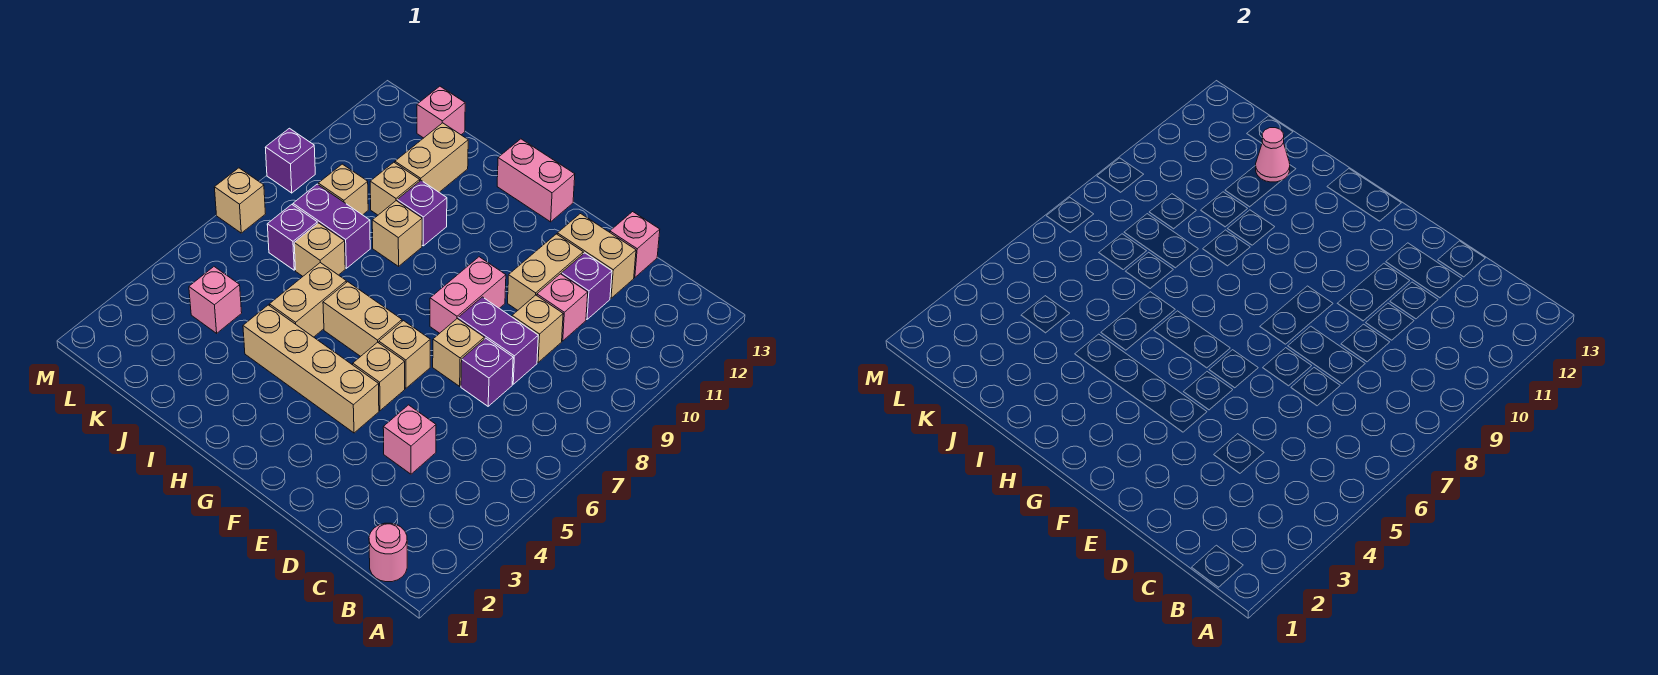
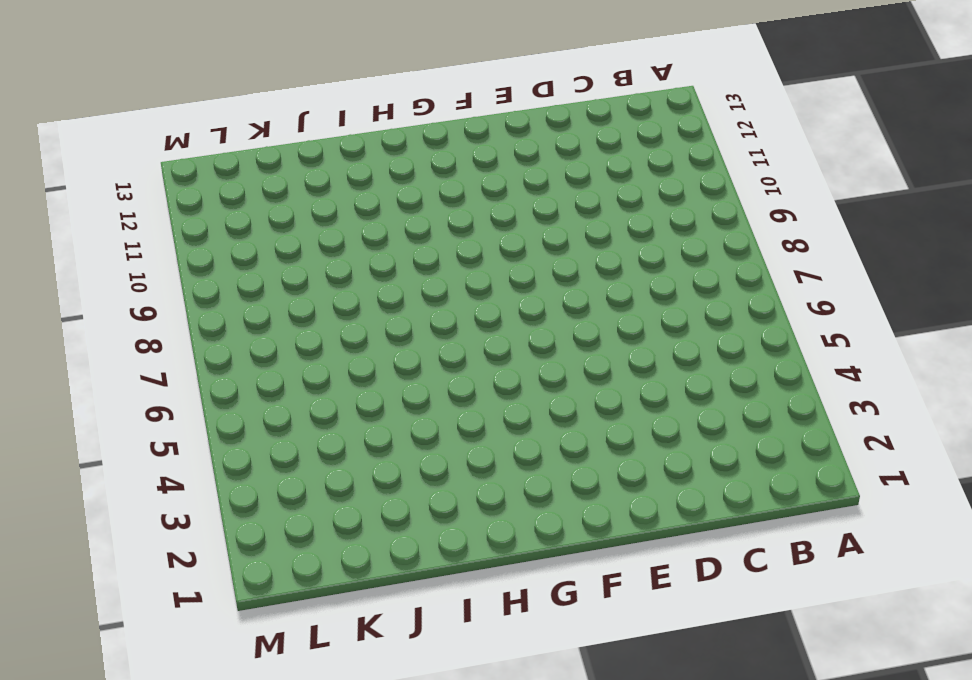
none -> pink 1x1 round brick [369,523,407,582]
none -> pink 1x1 brick [383,405,436,474]
none -> purple 1x1 brick [461,338,513,406]
none -> purple 1x2 brick [458,297,538,384]

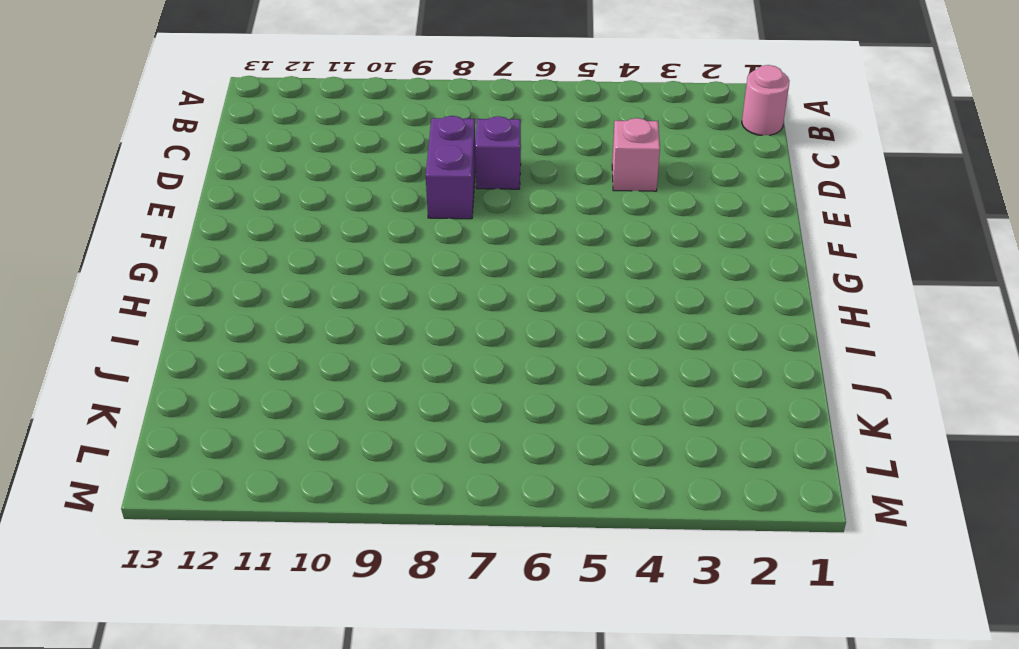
none -> tan 1x1 brick [512,295,563,362]
none -> pink 1x1 brick [537,274,588,341]
none -> purple 1x1 brick [562,253,612,319]
none -> tan 1x2 brick [557,214,636,298]

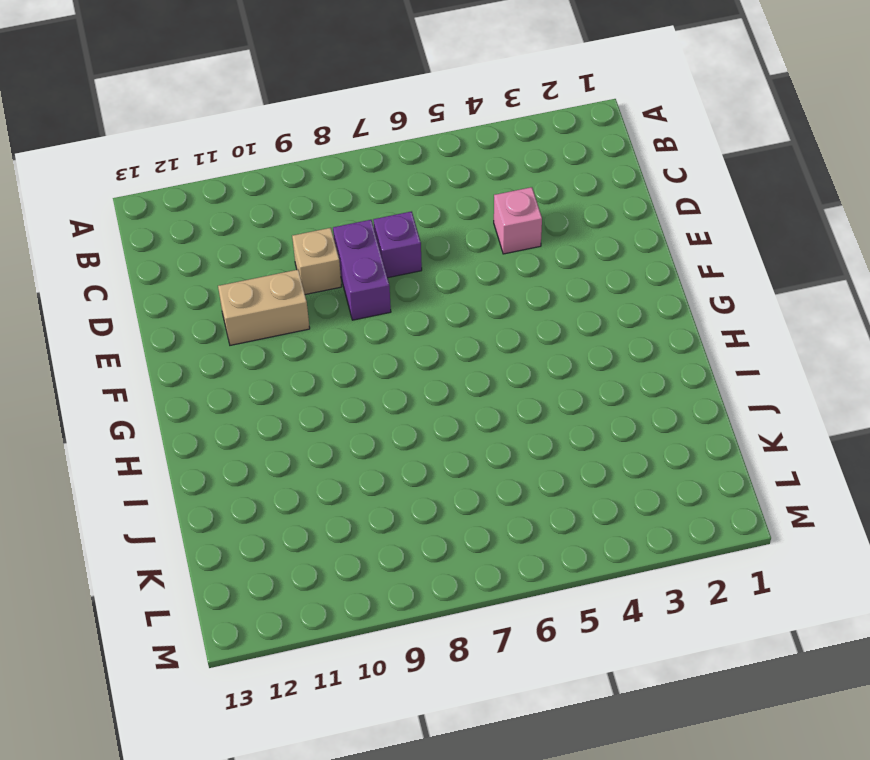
none -> pink 1x1 round brick [369,523,407,582]
none -> pink 1x1 brick [537,274,588,341]
none -> purple 1x1 brick [562,253,612,319]
none -> tan 1x2 brick [557,214,636,298]

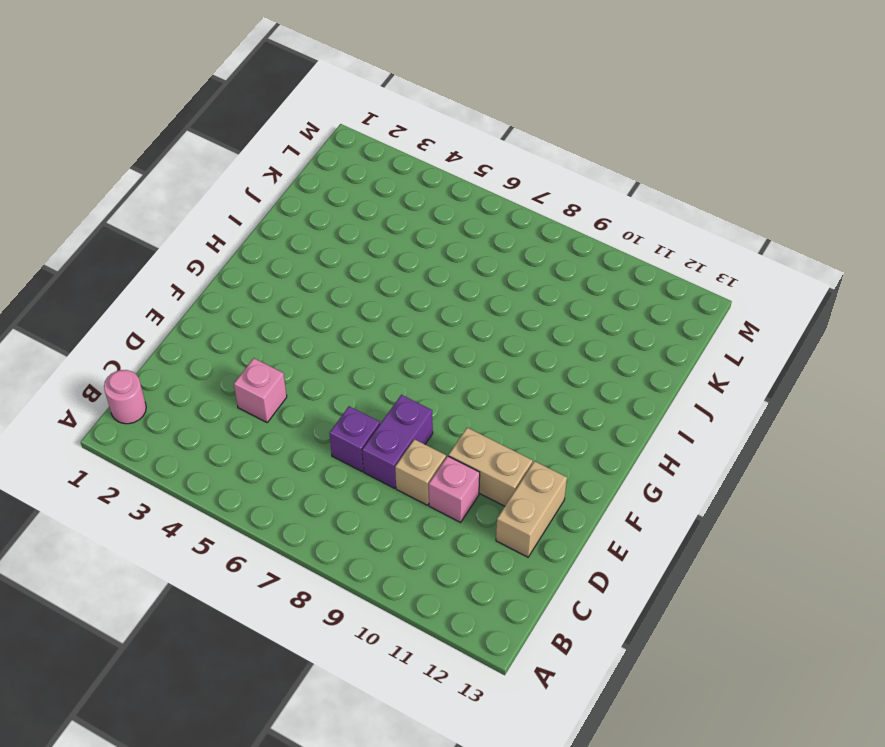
none -> purple 1x1 brick [562,253,612,319]
none -> pink 1x1 brick [610,212,660,278]
none -> tan 1x1 brick [433,319,484,386]
none -> tan 1x4 brick [243,305,379,433]

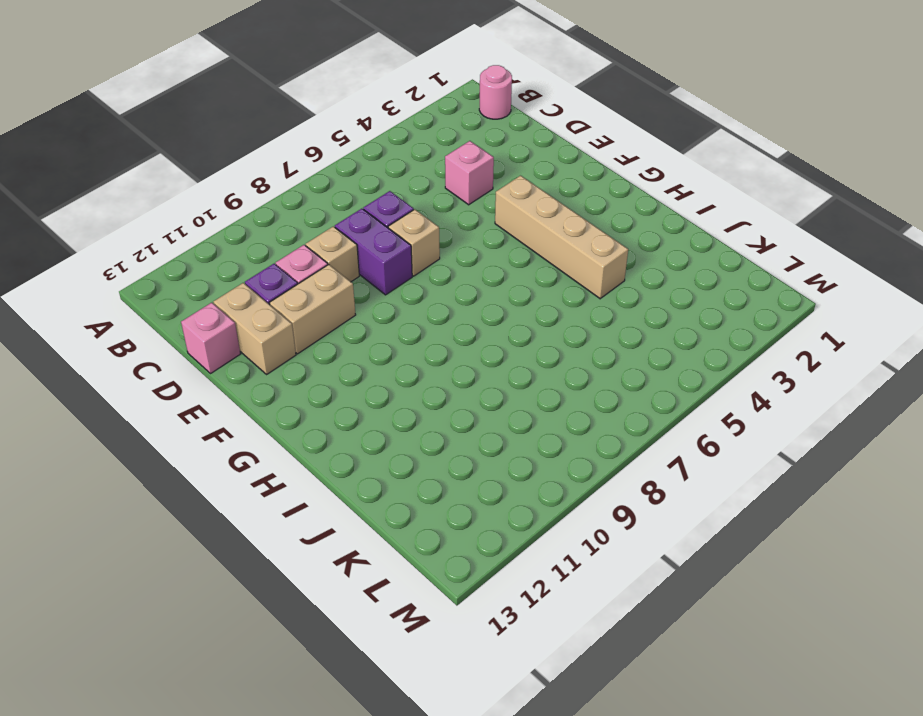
none -> tan 1x1 brick [353,342,405,411]
none -> tan 1x1 brick [379,321,430,388]
none -> pink 1x2 brick [430,257,506,333]
none -> tan 1x2 brick [323,282,402,356]

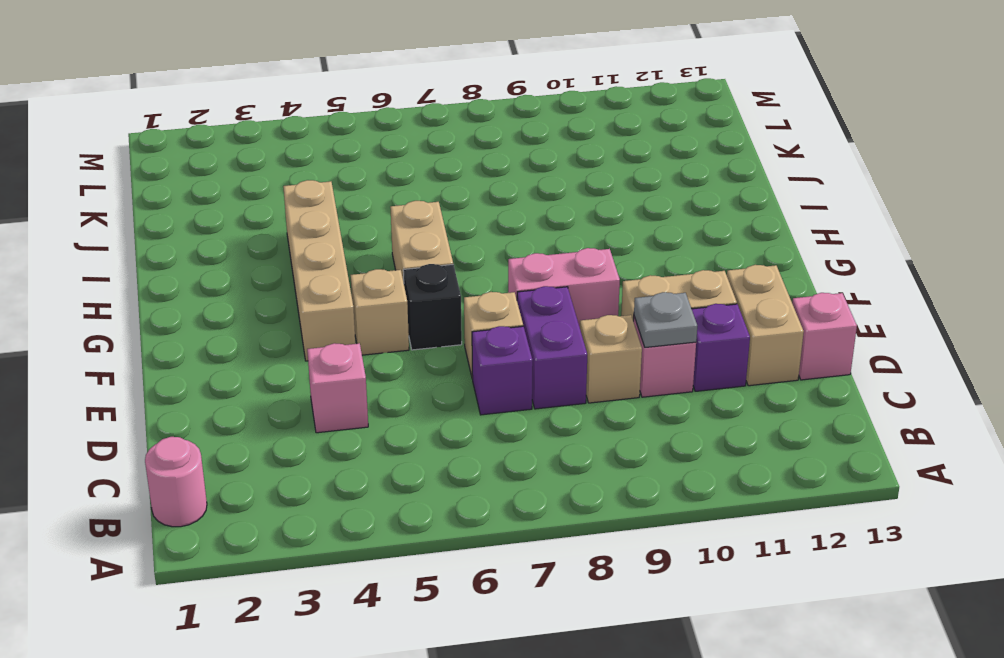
grey 1x1 plate [634,292,697,348] -> none
black 1x1 brick [403,264,462,350] -> tan 1x1 brick [379,321,430,388]
none -> pink 1x2 brick [497,139,575,222]
none -> tan 1x2 brick [270,263,346,337]
none -> tan 1x1 brick [372,201,422,266]
none -> purple 1x1 brick [397,181,447,246]

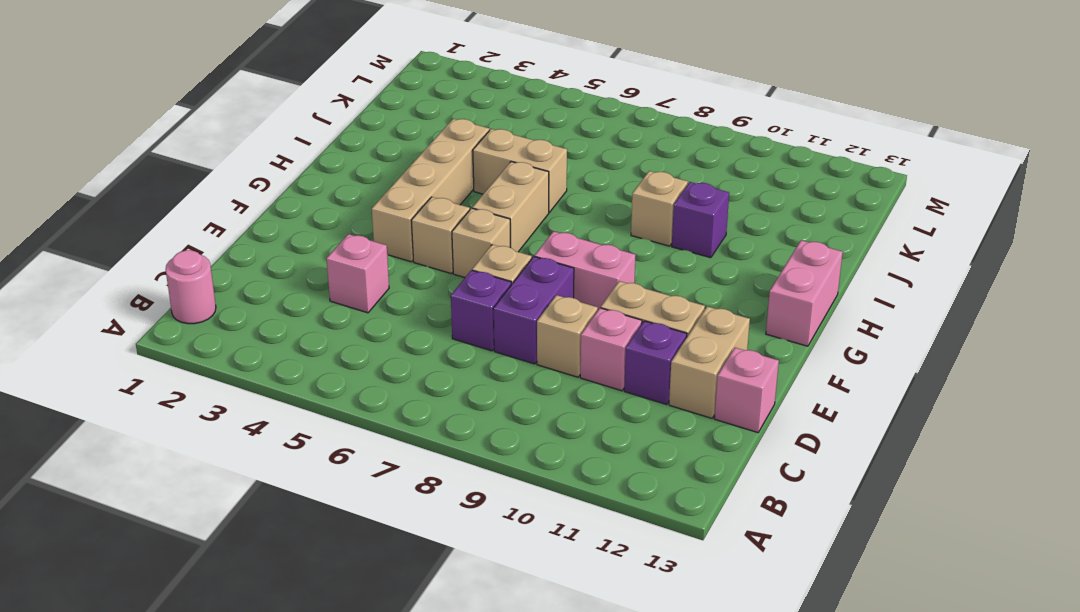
none -> tan 1x1 brick [294,223,345,276]
none -> purple 1x2 brick [293,184,370,268]
none -> tan 1x1 brick [370,162,420,215]
none -> tan 1x2 brick [395,123,468,192]

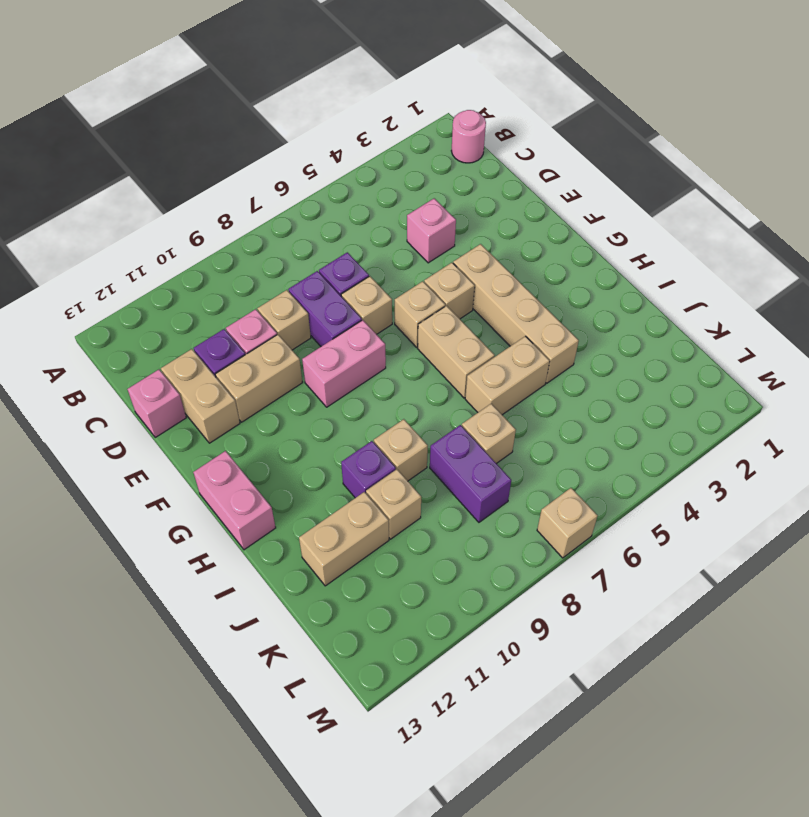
none -> pink 1x1 brick [189,267,242,333]
none -> purple 1x1 brick [267,205,317,270]
none -> tan 1x1 brick [318,164,368,215]
none -> pink 1x1 brick [417,86,465,138]

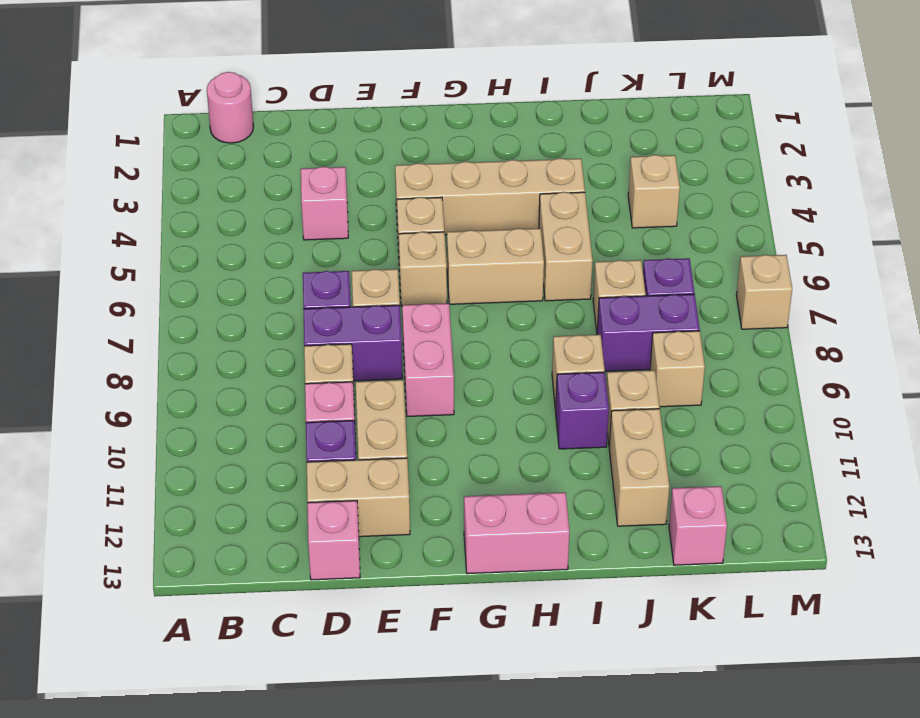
tan 1x1 brick [628,155,680,228] -> pink 1x1 brick [189,267,242,333]
none -> purple 1x1 brick [265,128,315,193]
none -> pink 1x1 cone [1256,128,1290,182]

